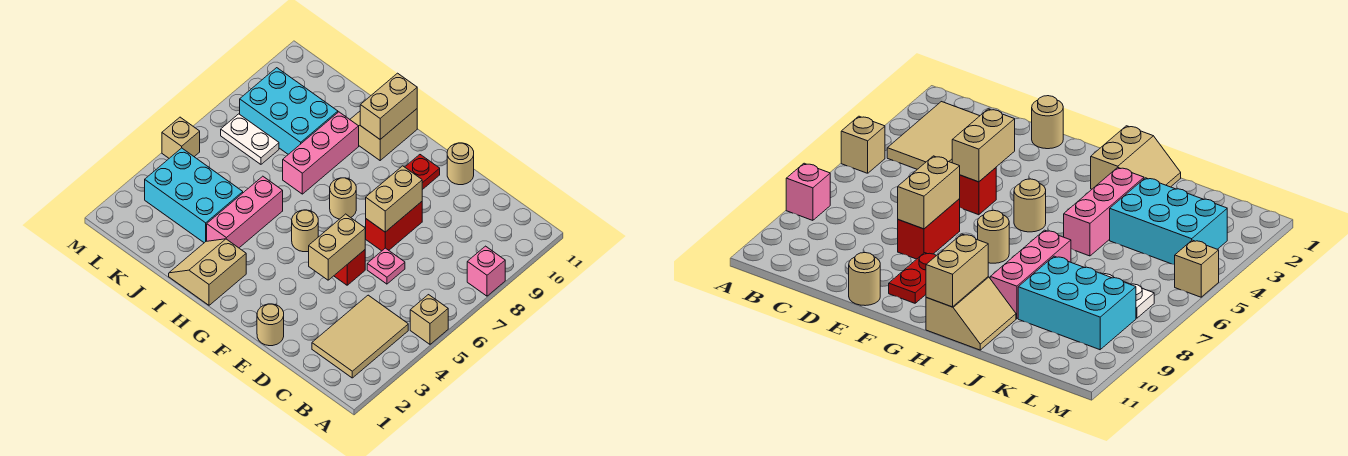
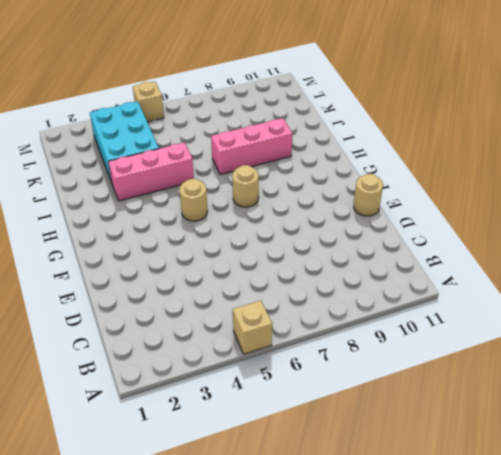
none -> pink 1x1 brick [467,246,505,296]
none -> tan 2x3 tile [312,295,408,378]
none -> pink 1x1 plate [367,248,405,284]

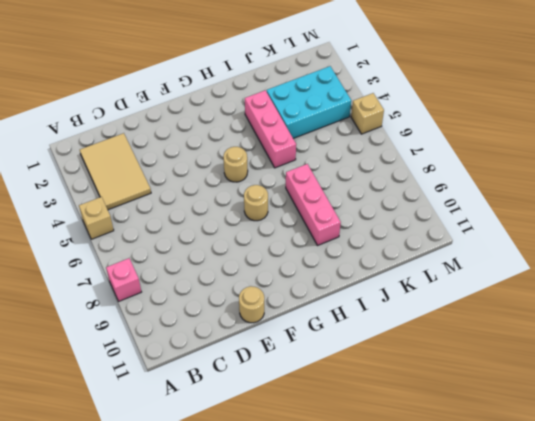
none -> pink 1x1 plate [367,248,405,284]
none -> tan 1x1 round brick [257,304,284,346]
none -> red 1x1 brick [334,250,365,285]

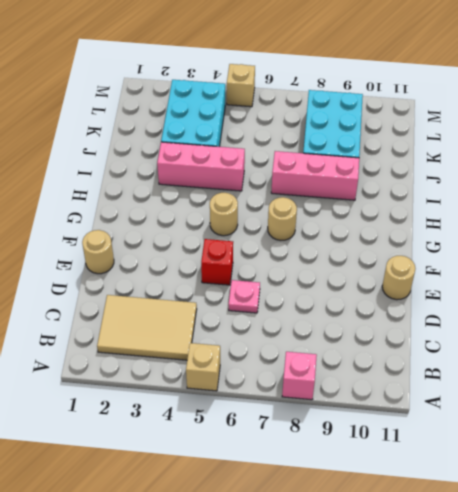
none -> red 1x2 brick [365,202,422,251]
none -> red 1x2 plate [405,155,440,190]
none -> tan 2x2 slope [169,239,246,305]

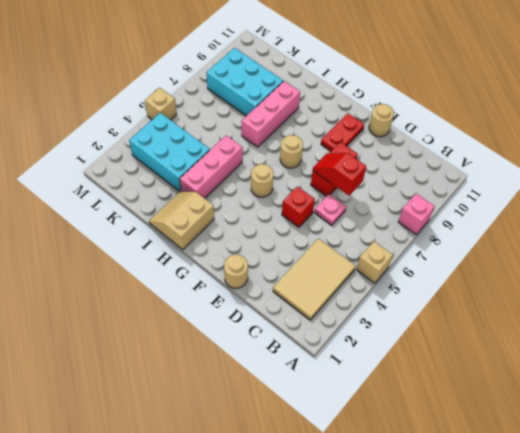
red 1x2 slope [313,153,366,196] -> tan 1x2 brick [366,166,422,232]
none -> tan 2x2 slope [350,109,417,160]
none -> white 1x2 plate [221,114,279,164]
none -> tan 1x2 brick [309,214,365,280]

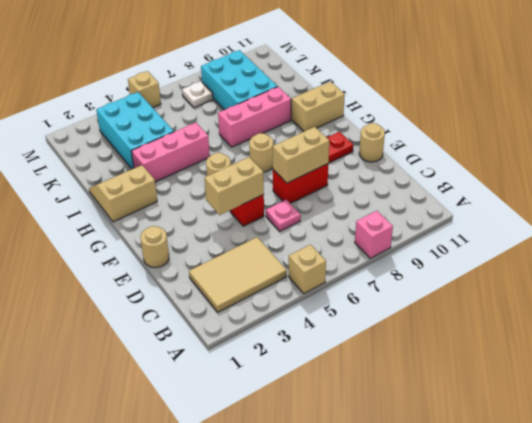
white 1x1 plate [182,81,213,108] -> white 1x2 plate [221,114,279,164]
none -> tan 1x2 brick [360,73,417,139]

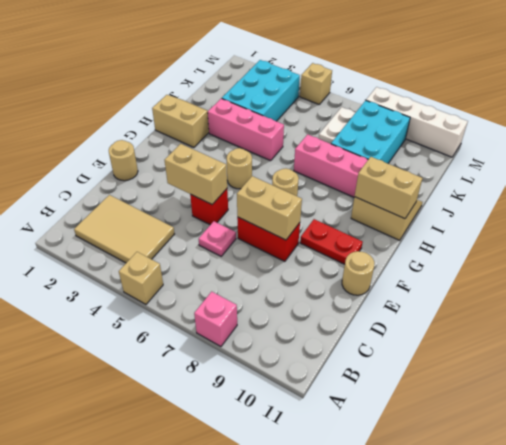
white 1x4 brick [366,87,468,157] -> none

